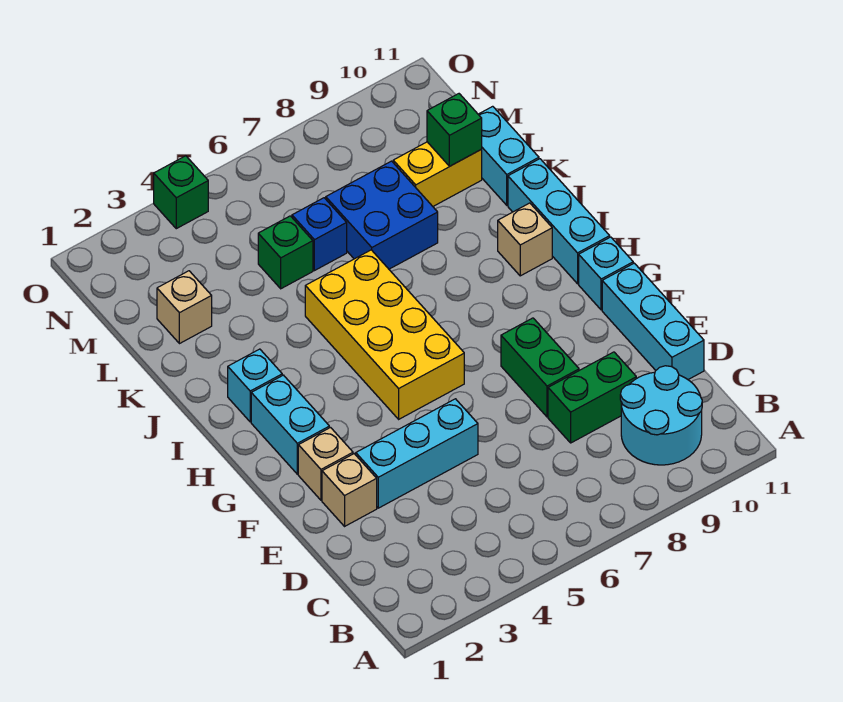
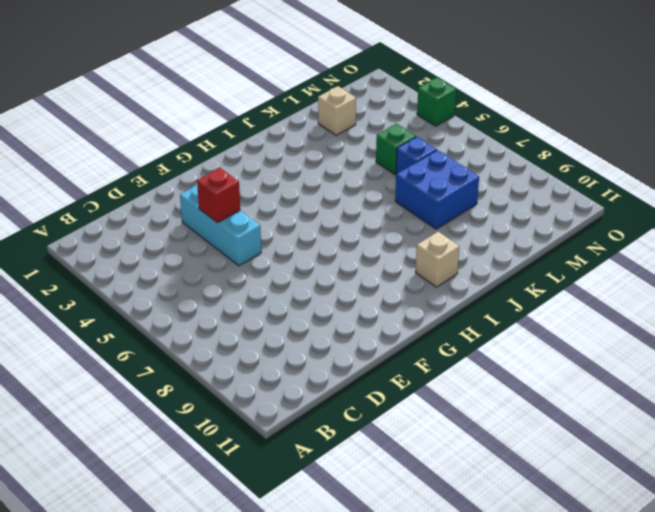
red 1x1 brick [197,168,240,223] -> none
none -> cyan 2x2 round brick [620,366,702,465]
none -> green 1x2 brick [548,352,636,443]
none -> cyan 1x3 brick [602,263,704,379]

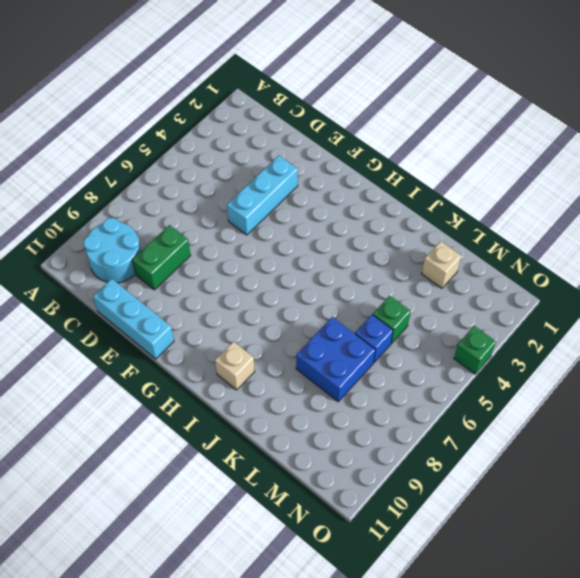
none -> tan 1x1 brick [322,454,377,526]
none -> green 1x2 brick [501,318,579,417]
none -> tan 1x1 brick [298,428,353,500]

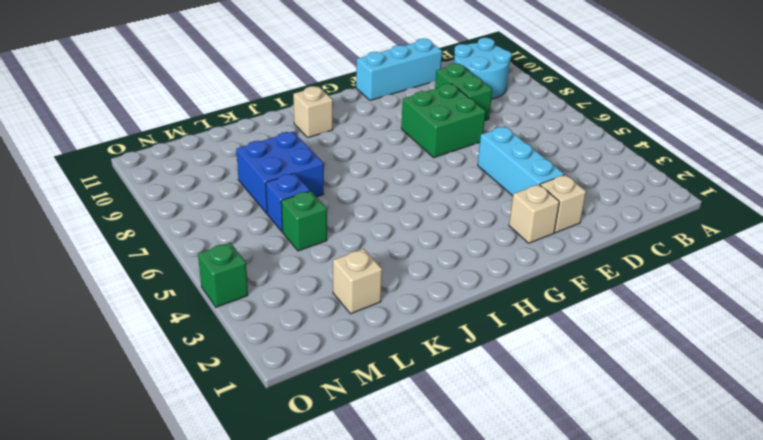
green 2x2 brick [401,84,486,158] -> green 1x2 brick [501,318,579,417]
none -> cyan 1x2 brick [251,375,329,474]
none -> yellow 2x4 brick [305,250,464,419]
none -> cyan 1x1 brick [579,237,633,310]

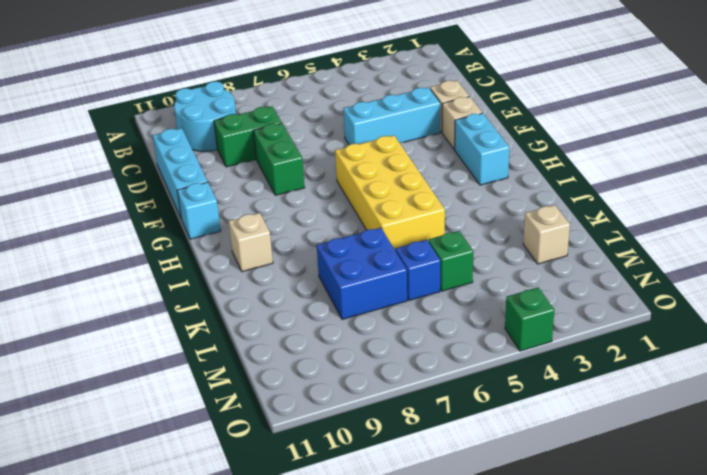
none -> cyan 1x3 brick [508,159,610,284]
none -> cyan 1x1 brick [228,349,282,422]
none -> cyan 1x2 brick [478,106,539,205]

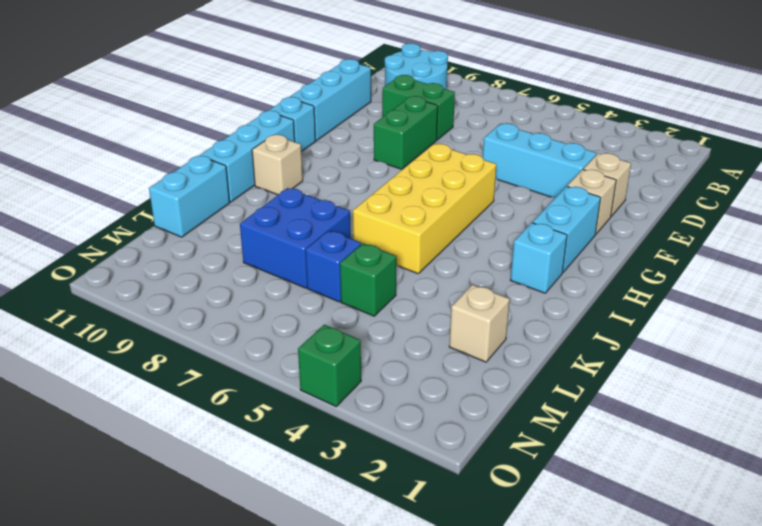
none -> yellow 1x2 brick [393,142,482,206]
none -> green 1x1 brick [427,94,482,166]

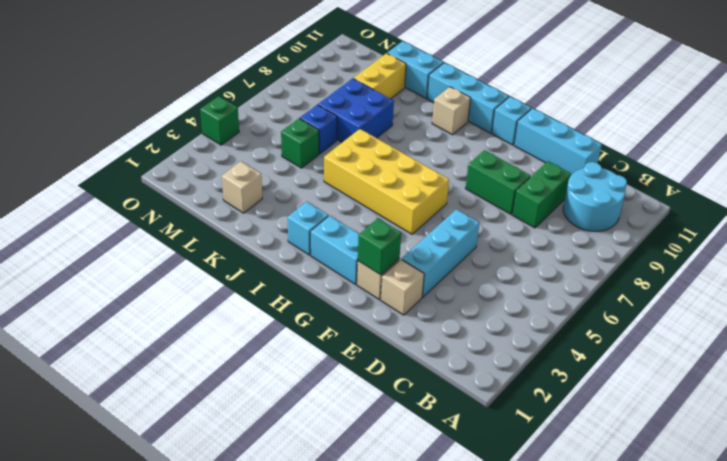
green 1x1 brick [358,218,401,275] -> green 1x1 brick moved to [427,94,482,166]

